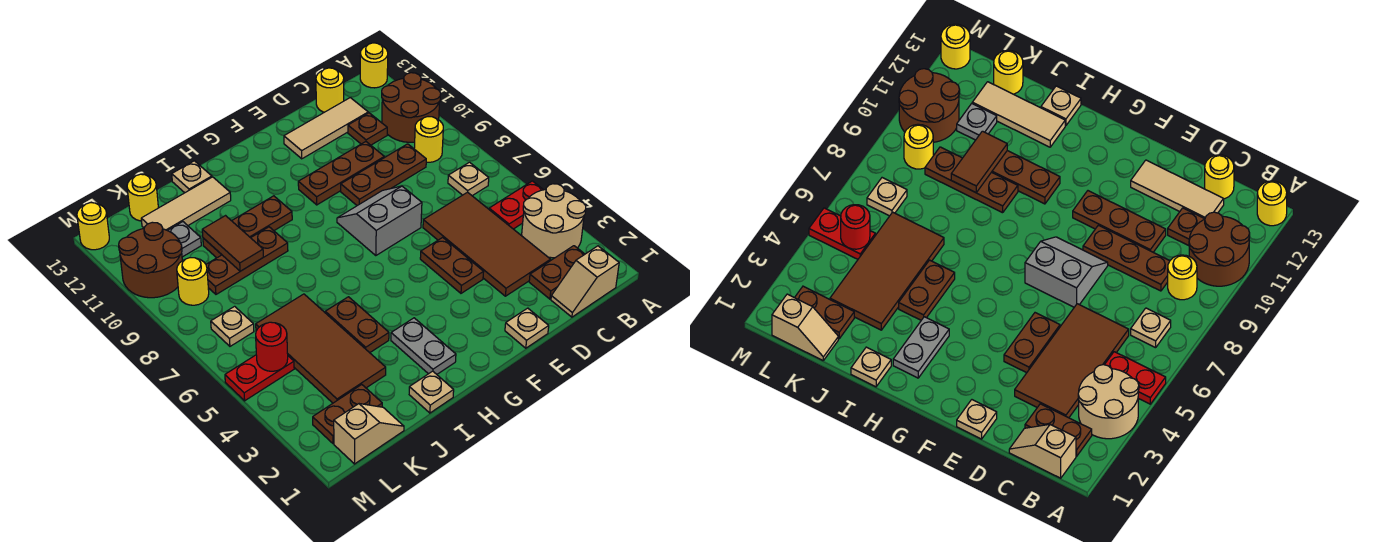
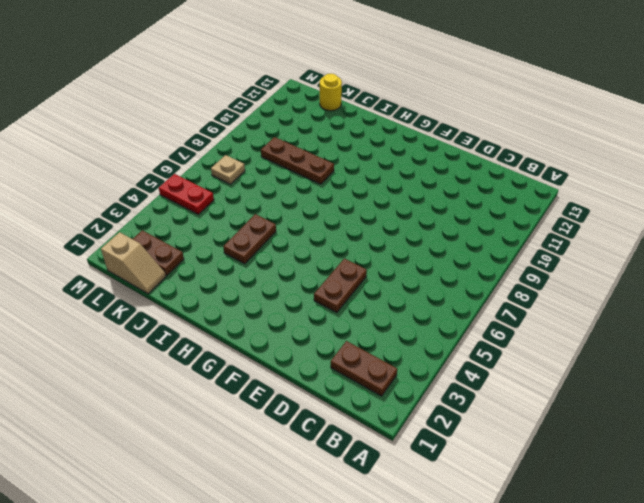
none -> tan 2x2 round brick [522,184,586,258]
none -> red 1x2 plate [489,181,543,229]
none -> brown 2x2 round brick [382,73,441,142]
none -> yellow 1x1 round brick [360,43,388,88]

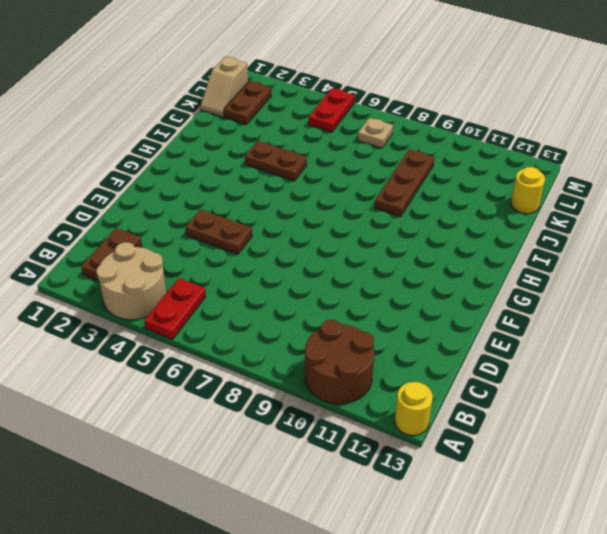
none -> tan 1x2 slope [551,246,619,317]
none -> tan 1x1 plate [448,162,489,196]
none -> yellow 1x1 round brick [414,117,443,162]
none -> brown 2x4 tile [423,192,551,296]

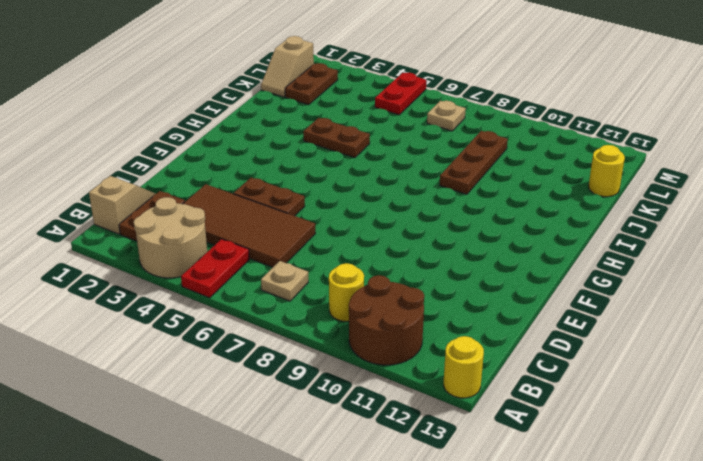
none -> brown 1x3 plate [341,144,426,206]
none -> brown 1x1 plate [348,113,387,145]
none -> tan 1x3 tile [284,98,368,159]
none -> yellow 1x1 round brick [316,68,344,112]

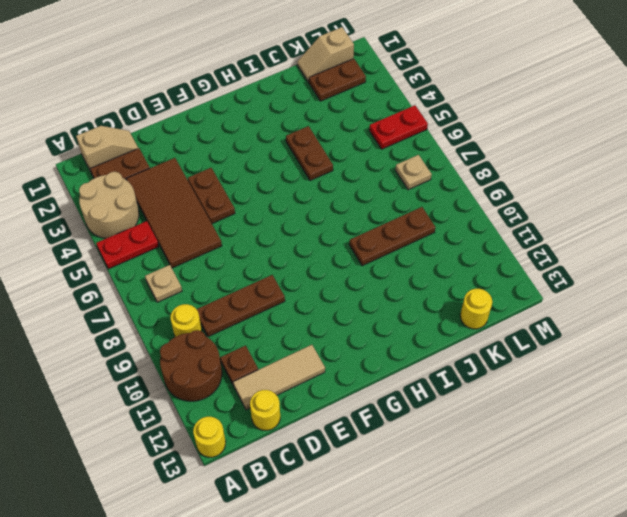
none -> brown 1x3 plate [298,142,384,205]
none -> tan 1x1 plate [505,308,549,348]
none -> grey 2x2 slope [337,186,422,256]
none -> grey 1x2 plate [391,318,456,374]

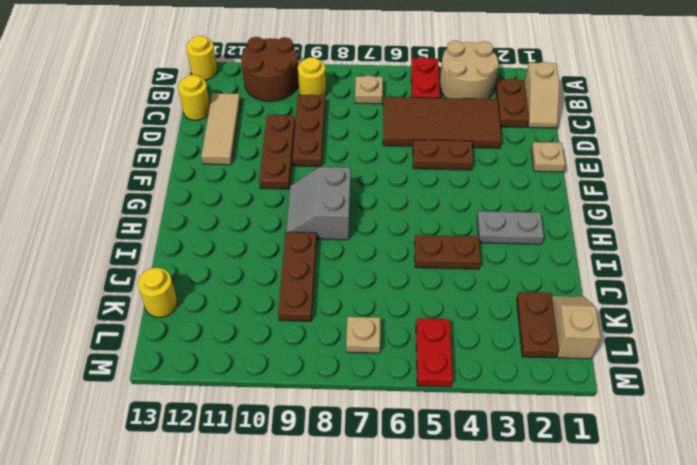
grey 2x2 slope [286,167,351,240] -> grey 2x2 slope moved to [337,186,422,256]
none -> brown 1x1 plate [348,113,387,145]
none -> brown 1x3 plate [203,196,292,258]
none -> tan 1x1 plate [409,371,454,413]
none -> tan 1x3 tile [141,177,231,230]

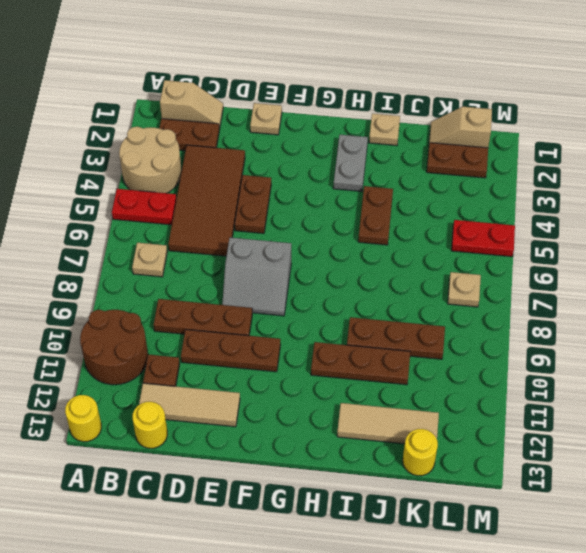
none -> yellow 1x1 round brick [414,117,443,162]
none -> tan 1x1 plate [172,161,212,193]
none -> brown 2x4 tile [256,294,386,403]
none -> grey 1x1 plate [168,222,201,257]

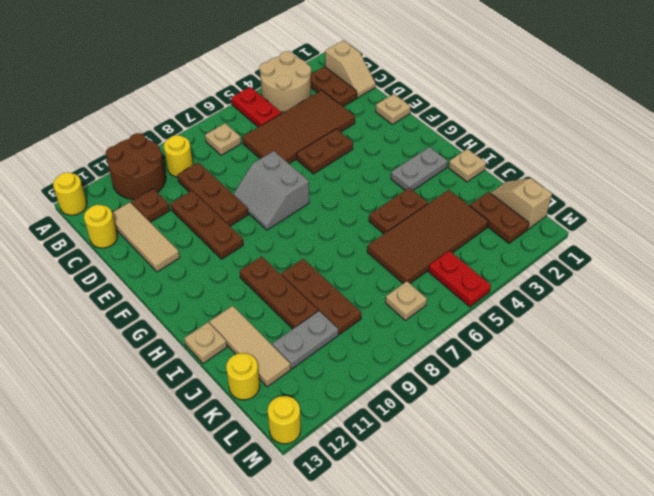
grey 1x2 plate [272,311,338,369] -> grey 1x1 plate [168,222,201,257]
none -> yellow 1x1 round brick [177,258,209,305]
none -> brown 2x2 round brick [119,222,182,298]
none -> brown 1x2 tile [202,216,263,271]
none -> red 1x1 round brick [256,322,288,371]

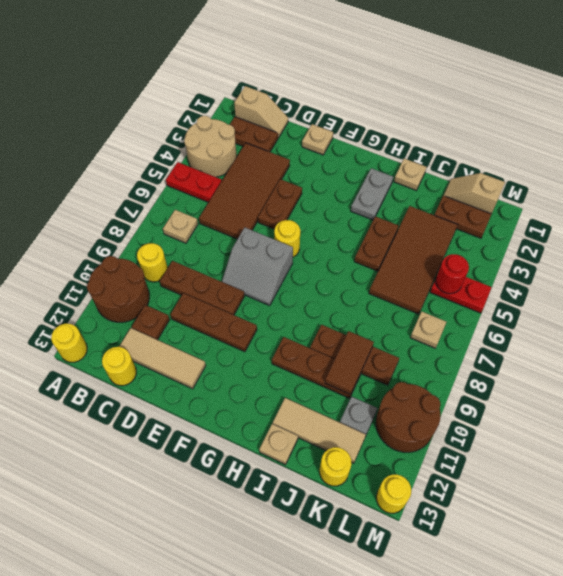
yellow 1x1 round brick [274,220,300,257] -> yellow 1x1 round brick moved to [177,258,209,305]

